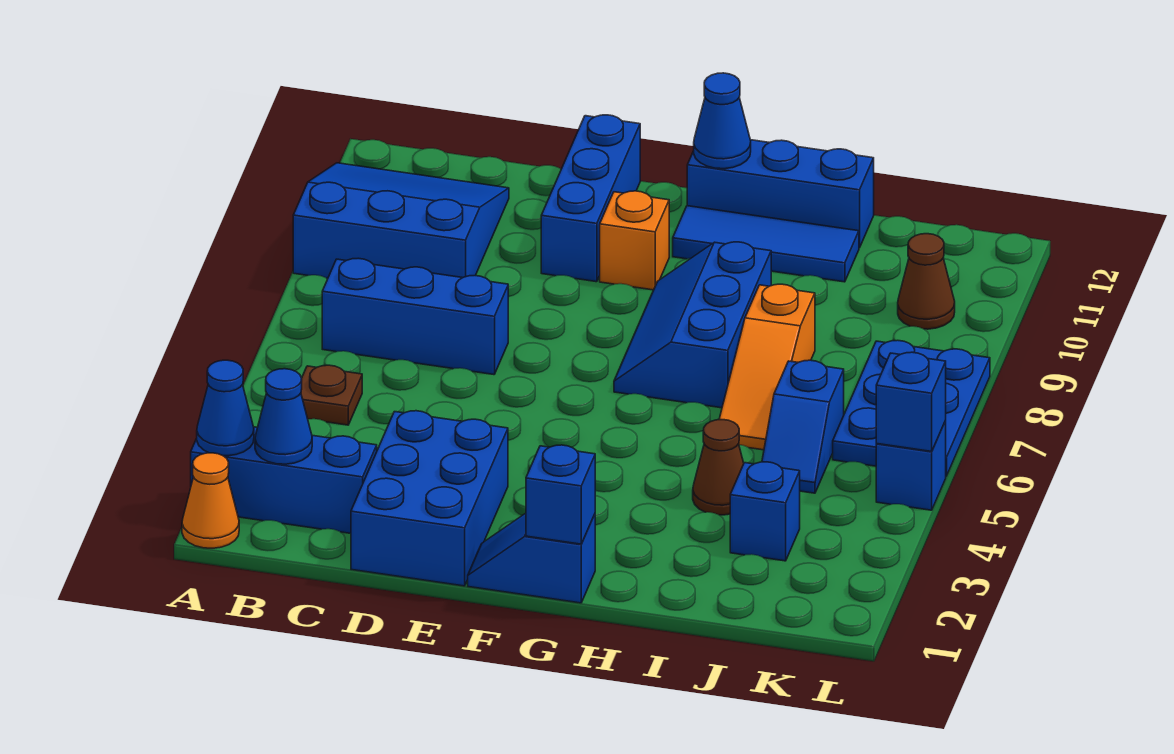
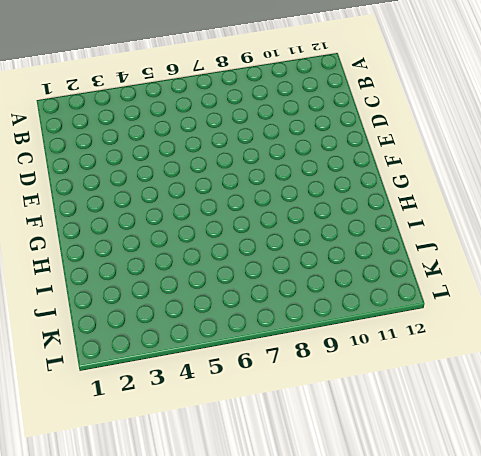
none -> orange 1x1 cone [182,453,239,548]
none -> blue 1x3 brick [191,427,377,533]
none -> blue 3x3 slope [293,163,509,278]

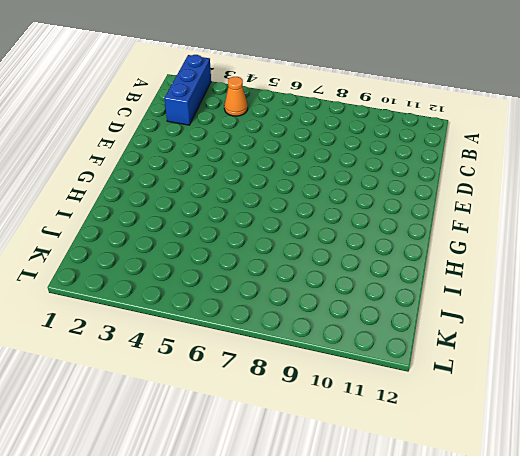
orange 1x1 cone [224,77,248,116] -> orange 1x1 cone moved to [182,453,239,548]
none -> blue 3x3 slope [293,163,509,278]
none -> brown 1x1 plate [301,365,362,425]
none -> blue 1x3 brick [322,258,508,375]

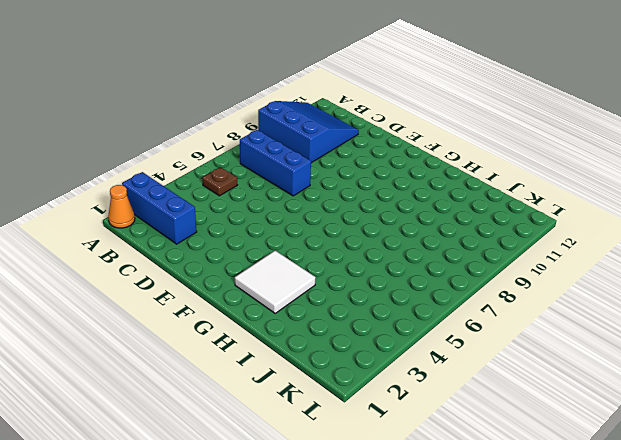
white 2x2 tile [235,251,316,313] -> none
none -> blue 2x3 brick [351,411,508,586]
none -> blue 1x3 brick [541,115,640,282]
none -> blue 1x2 slope [468,513,595,603]

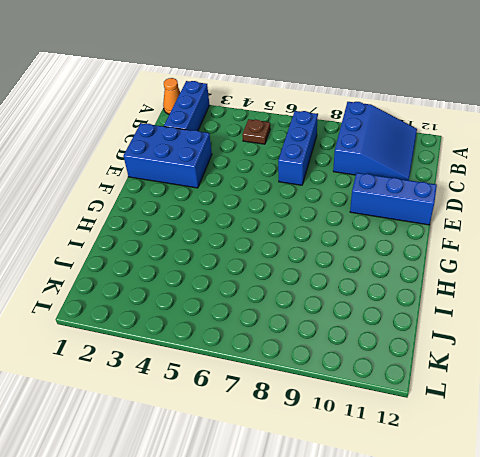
none -> blue 1x2 slope [468,513,595,603]
none -> orange 1x1 brick [600,191,669,290]
none -> blue 2x3 slope [614,242,771,408]

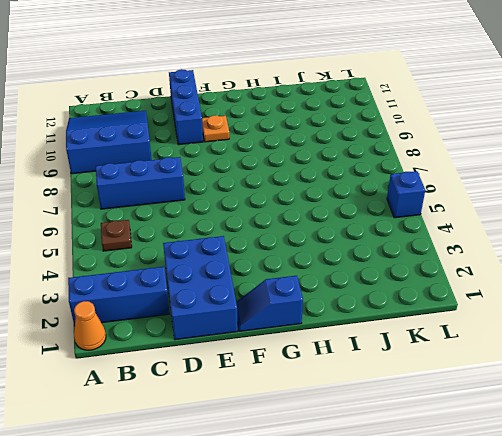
orange 1x1 plate [202,115,229,142] -> orange 1x1 brick [600,191,669,290]
none -> blue 2x3 slope [614,242,771,408]
none -> blue 1x3 tile [673,206,859,282]
none -> blue 1x3 brick [687,140,874,248]

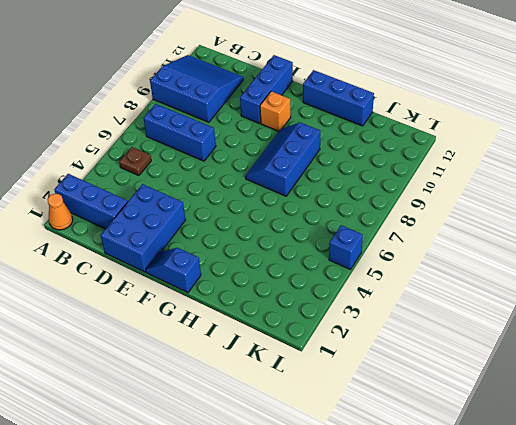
none -> blue 1x3 tile [673,206,859,282]
none -> brown 1x1 cone [693,420,744,515]
none -> orange 1x3 slope [719,284,815,450]

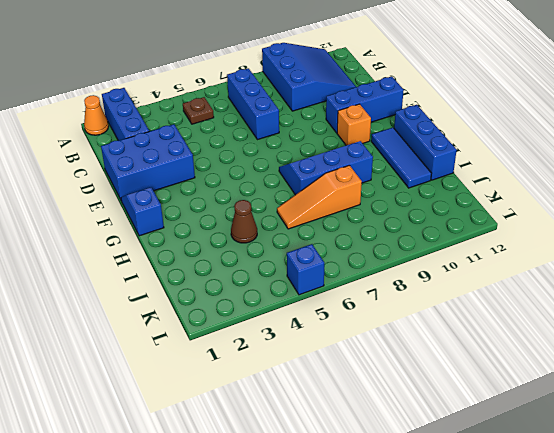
none -> blue 1x1 brick [730,462,800,561]
none -> blue 1x2 slope [762,360,844,493]
none -> blue 2x3 plate [833,340,990,476]

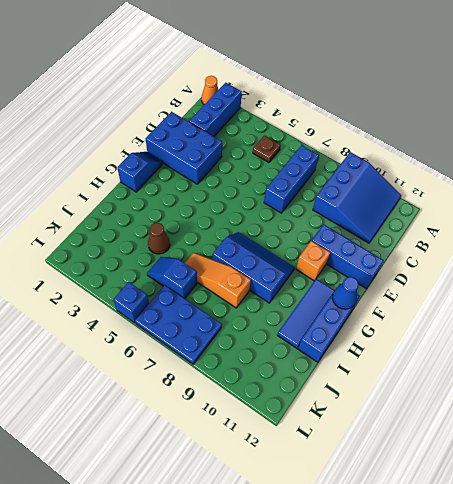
none -> blue 1x1 brick [730,462,800,561]
none -> brown 1x1 cone [898,234,955,329]
none -> blue 1x1 cone [197,360,254,456]

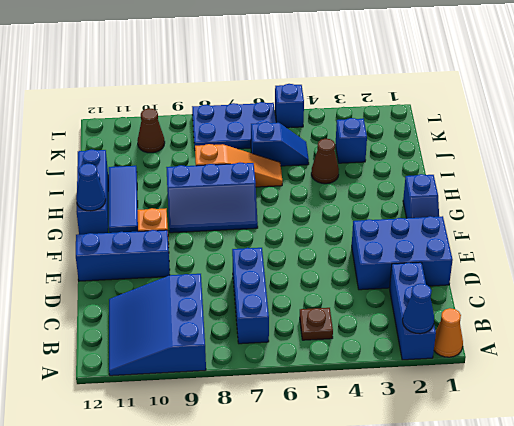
none -> blue 1x1 cone [255,369,312,464]
none -> blue 1x1 brick [526,445,595,544]
none -> blue 1x1 brick [876,352,946,451]

